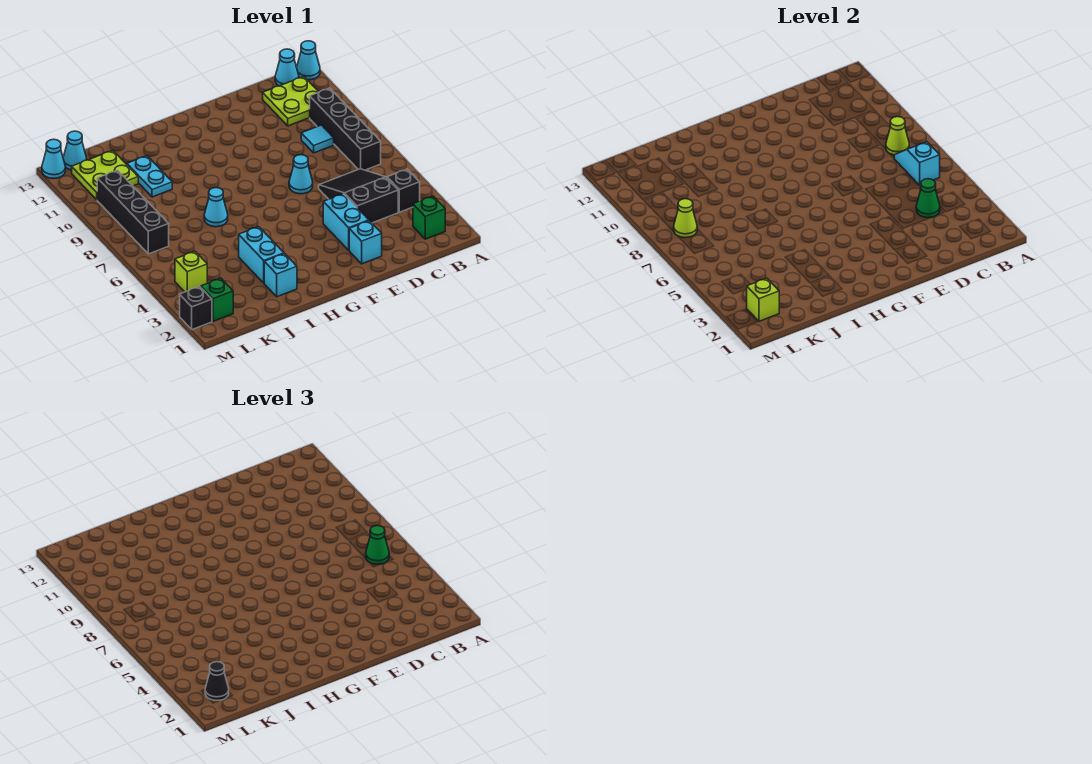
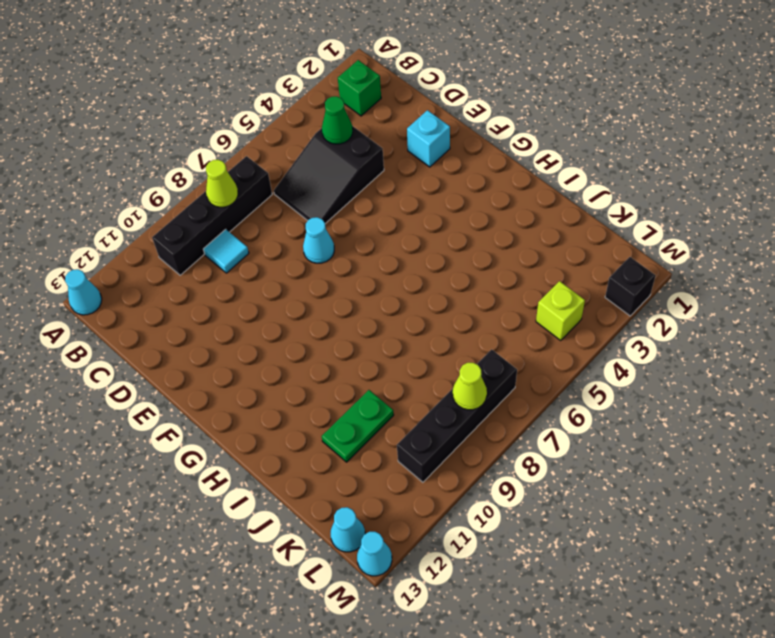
green 1x2 plate [322,390,394,462] -> cyan 1x2 plate [127,156,172,197]
none -> black 1x1 brick [387,169,420,212]
none -> lime 2x2 plate [263,77,318,126]
none -> cyan 1x1 cone [275,49,299,86]

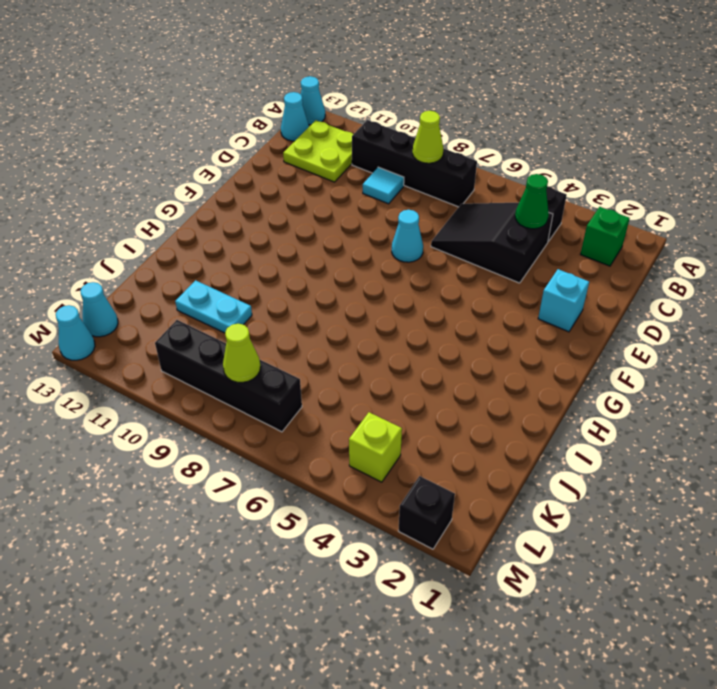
none -> cyan 1x2 brick [323,194,369,250]
none -> cyan 1x1 brick [264,254,297,297]
none -> cyan 1x2 brick [239,227,284,283]

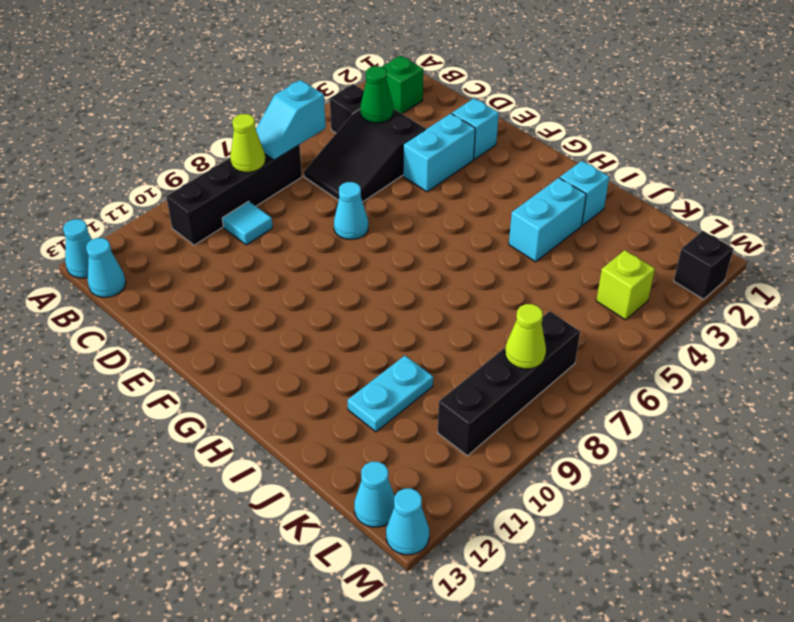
none -> lime 2x2 plate [263,77,318,126]
none -> cyan 1x1 cone [204,188,228,227]
none -> lime 2x2 plate [72,150,138,200]

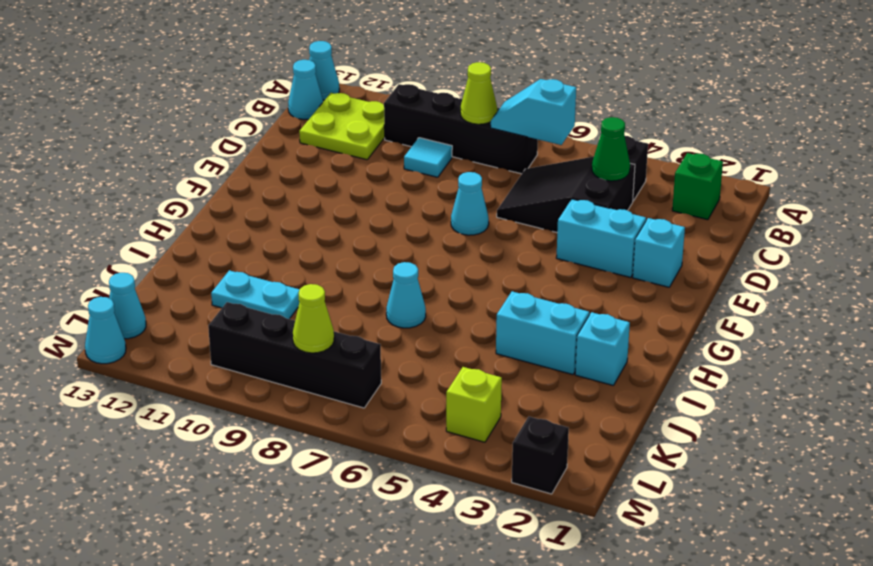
none -> lime 2x2 plate [72,150,138,200]
none -> green 1x1 brick [201,278,233,321]
none -> lime 1x1 brick [747,278,779,321]

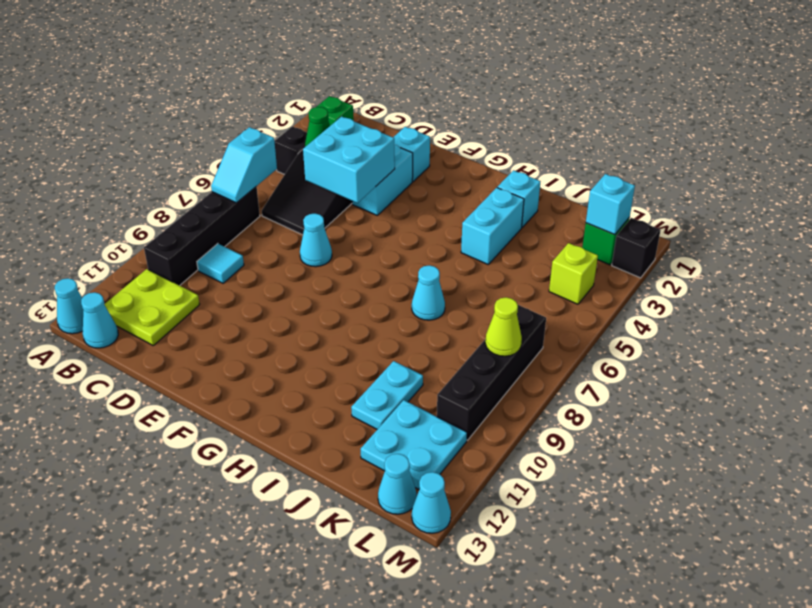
cyan 2x2 brick [303,116,395,203] -> none
cyan 2x2 plate [361,400,467,489] -> lime 2x2 plate [72,150,138,200]
cyan 1x1 brick [586,174,635,235] -> lime 1x1 brick [747,278,779,321]
none -> lime 1x1 cone [886,117,909,155]
none -> green 1x1 cone [366,526,389,564]
none -> black 1x1 cone [205,662,229,701]

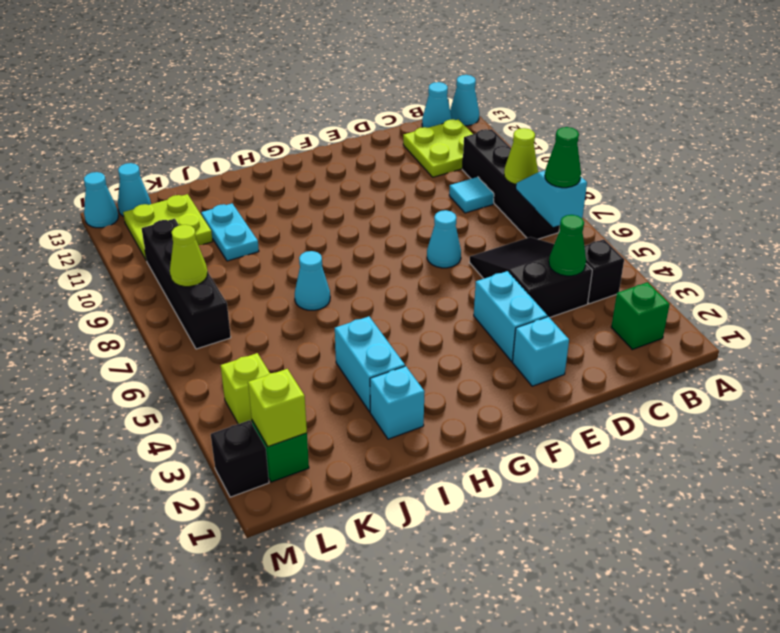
none -> black 1x1 cone [205,662,229,701]

